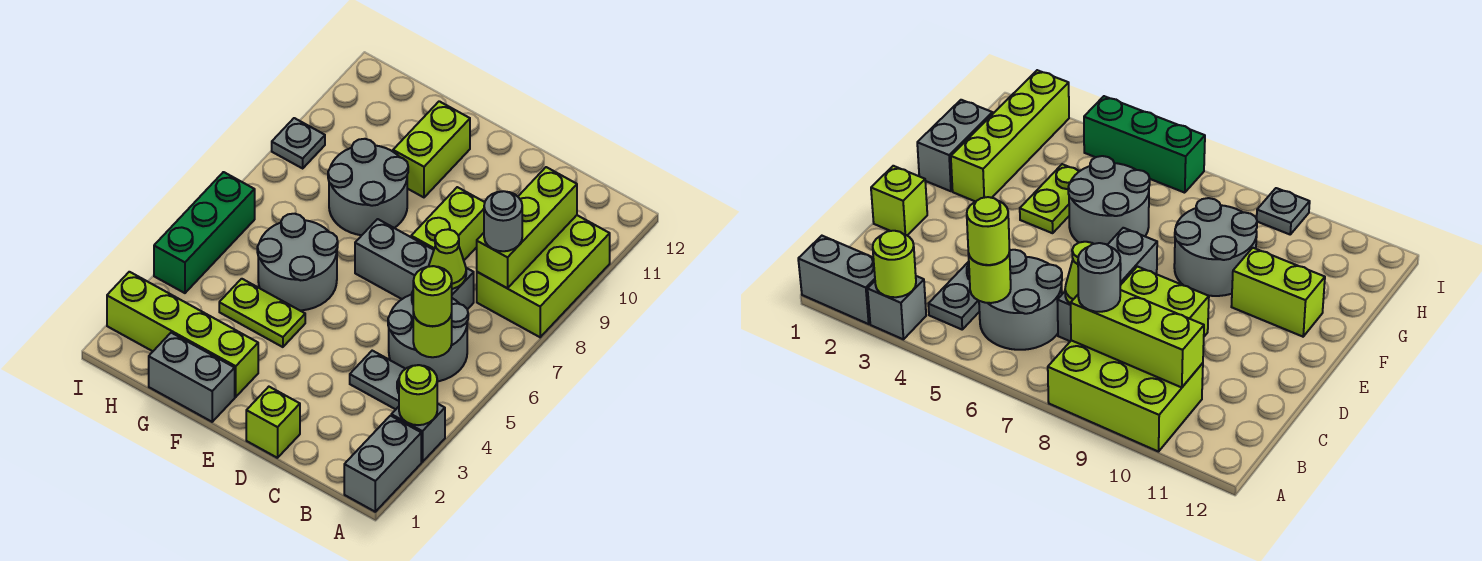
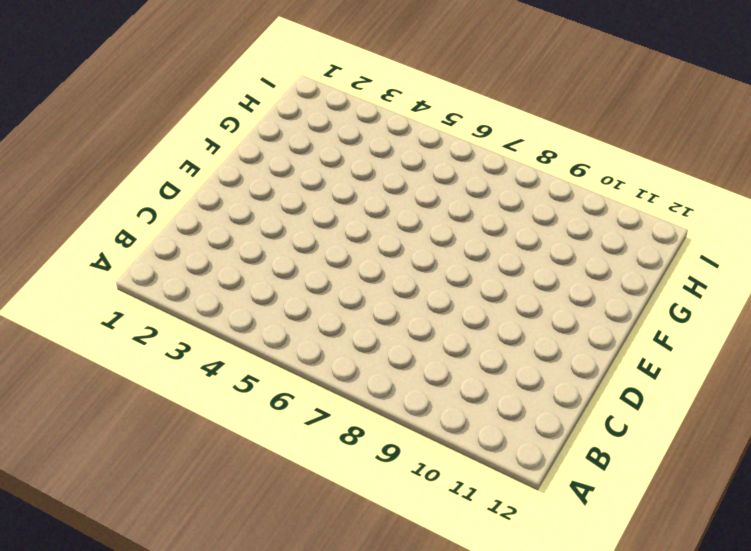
none -> grey 1x2 brick [344,416,421,512]
none -> grey 1x1 brick [391,404,445,462]
none -> lime 2x3 brick [477,215,610,337]

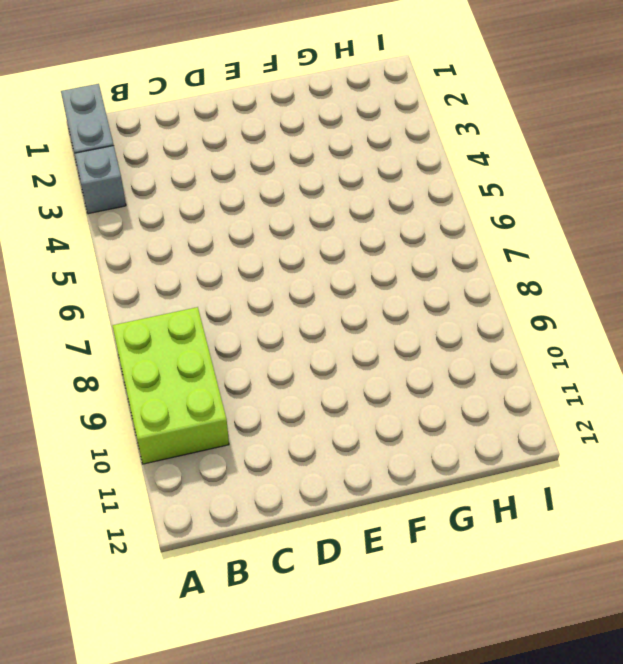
none -> grey 1x2 plate [350,351,405,409]
none -> grey 2x2 round brick [388,292,468,381]
none -> grey 1x3 brick [355,219,474,309]

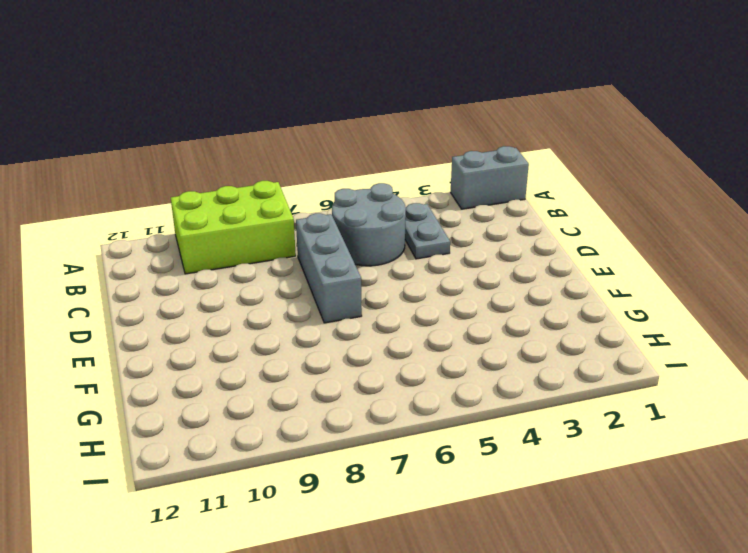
none -> grey 1x1 brick [391,404,445,462]
none -> lime 1x1 brick [246,387,300,458]
none -> lime 1x2 brick [411,187,485,260]

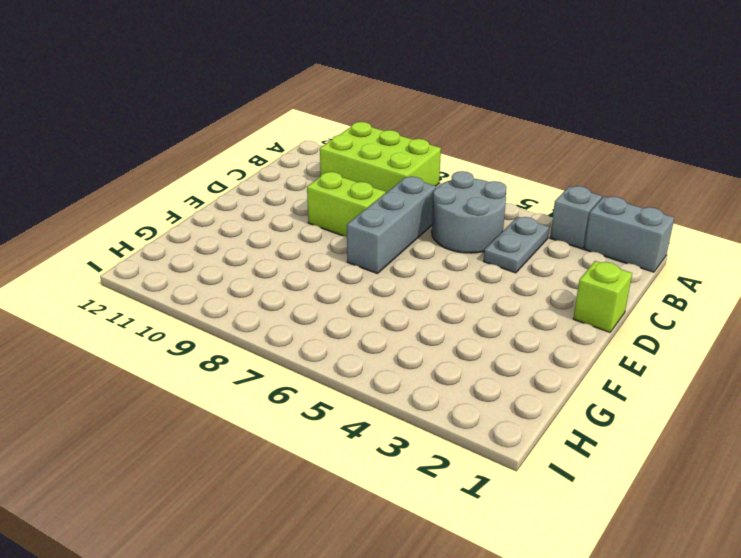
none -> grey 1x2 brick [149,333,235,422]
none -> lime 1x4 brick [107,272,258,397]
none -> lime 1x2 plate [219,279,305,347]

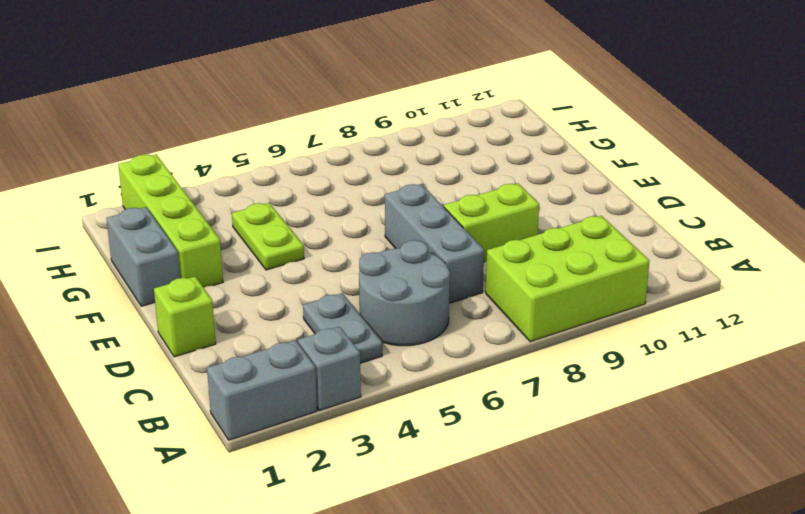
none -> grey 2x2 round brick [257,214,338,310]
none -> grey 2x2 round brick [328,139,408,235]
none -> lime 1x2 brick [393,101,470,197]

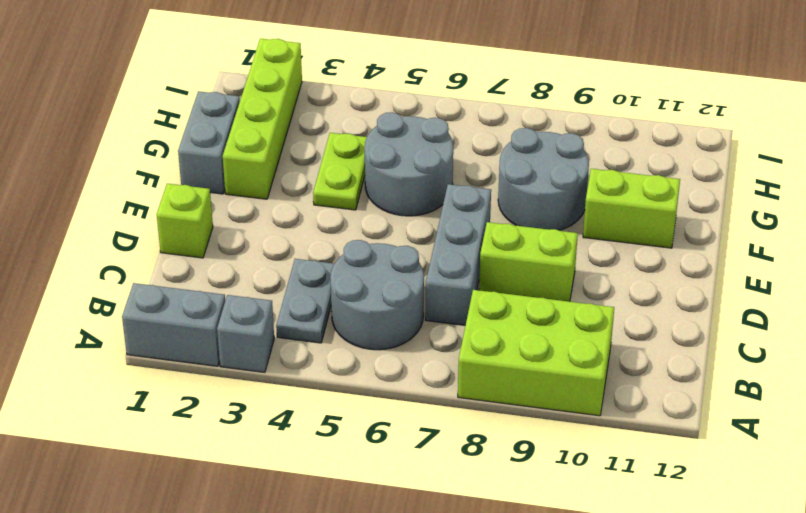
none -> green 1x3 brick [154,172,255,293]
none -> grey 1x1 plate [272,118,325,168]
none -> lime 1x1 round brick [399,365,437,425]

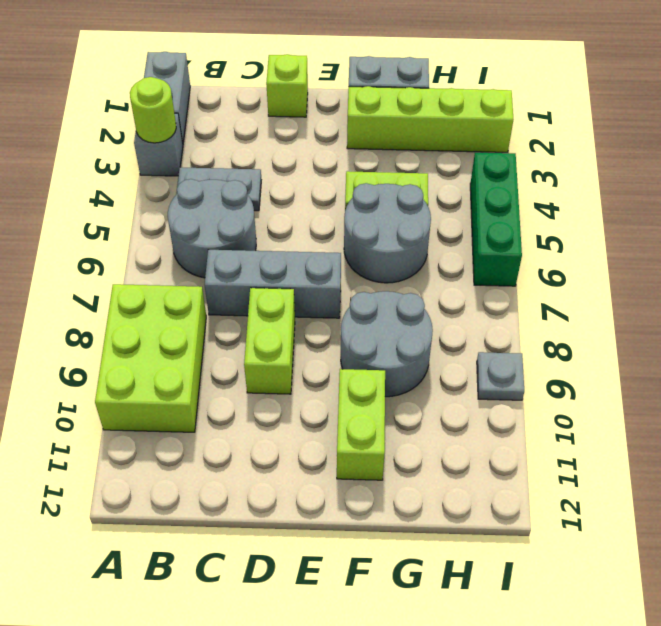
none -> lime 1x1 round brick [413,312,452,357]
none -> lime 1x3 brick [477,167,577,288]
none -> lime 1x1 cone [429,229,466,289]

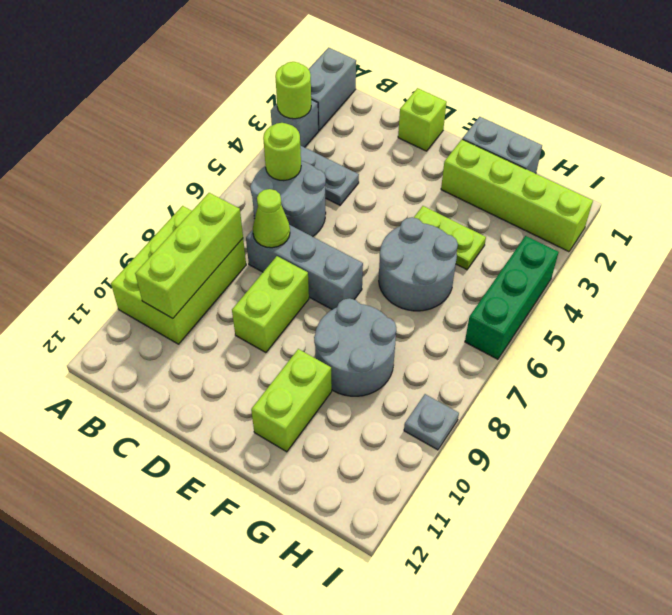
none -> lime 1x1 round brick [413,266,452,326]
none -> grey 1x1 round brick [484,191,522,251]

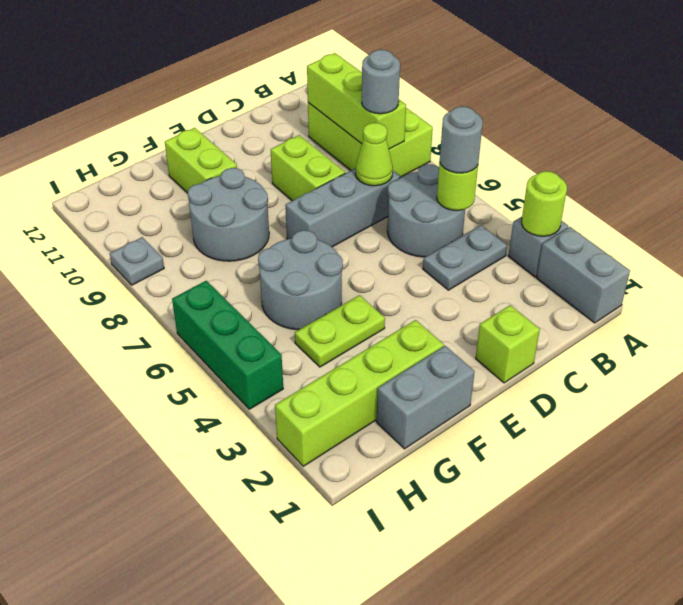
grey 1x1 round brick [440,107,483,173] -> lime 1x1 round brick [413,266,452,326]

